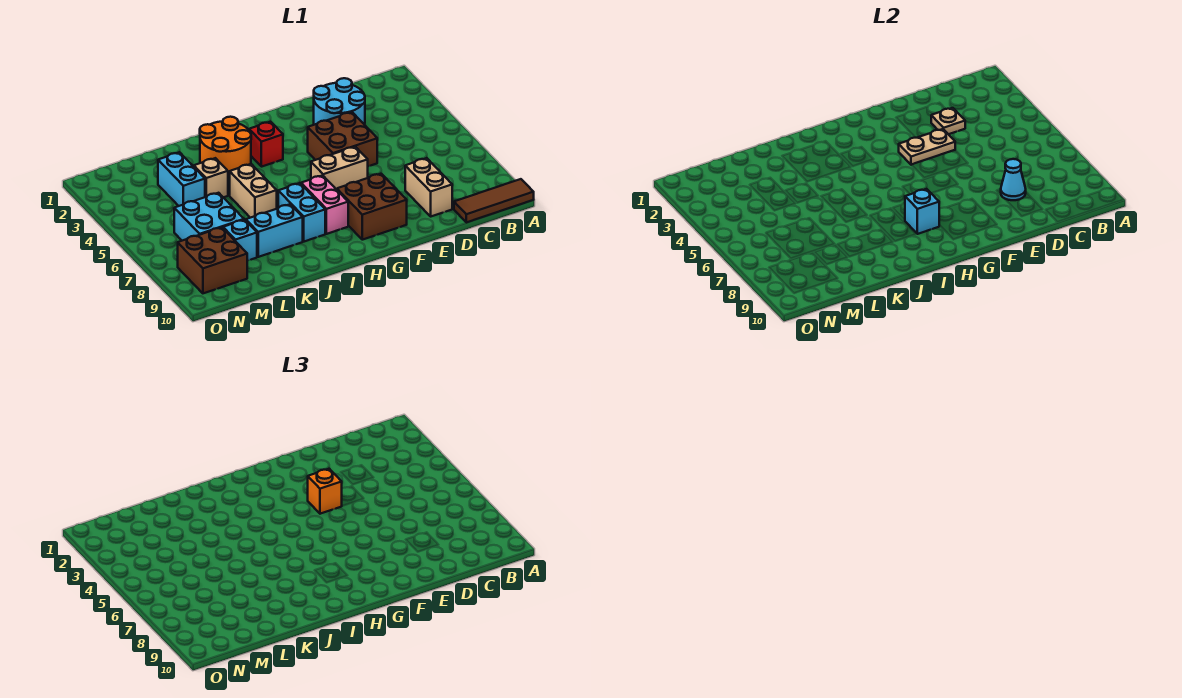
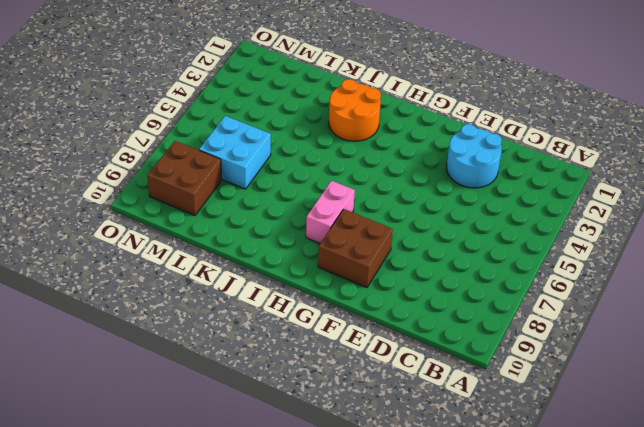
none -> brown 1x3 tile [454,179,534,222]
none -> tan 1x2 brick [405,158,452,216]
none -> brown 2x2 brick [308,112,377,166]

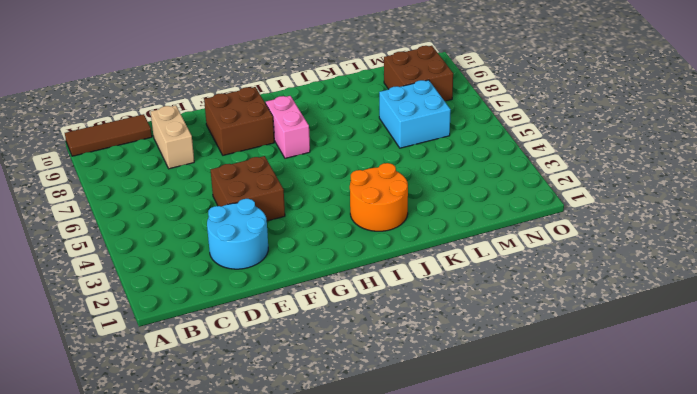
none -> tan 1x2 brick [311,147,368,190]
none -> red 1x1 brick [249,122,283,167]
none -> cyan 1x2 brick [278,183,325,242]

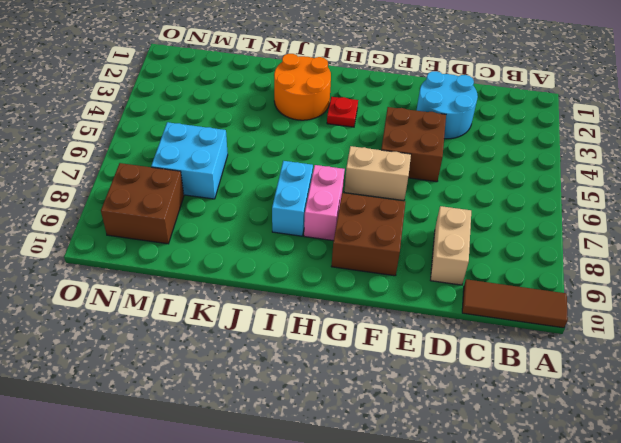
red 1x1 plate [327,97,358,127] -> red 1x1 brick [249,122,283,167]
none -> tan 1x2 brick [230,164,277,218]
none -> cyan 1x2 brick [246,204,303,257]
none -> tan 1x1 brick [194,158,228,197]

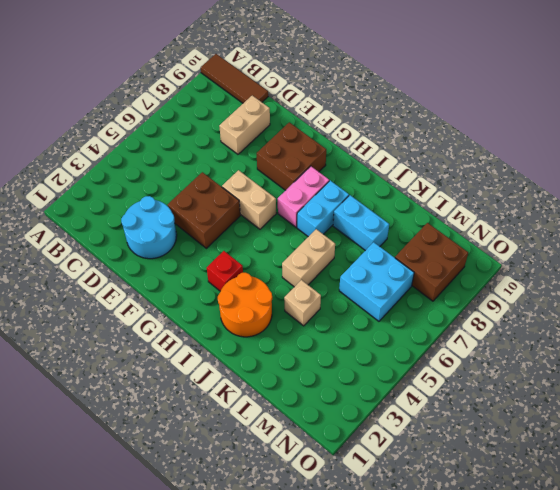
none -> cyan 1x2 brick [158,152,205,206]
none -> cyan 1x1 brick [223,220,257,261]
none -> tan 1x1 plate [931,108,965,134]

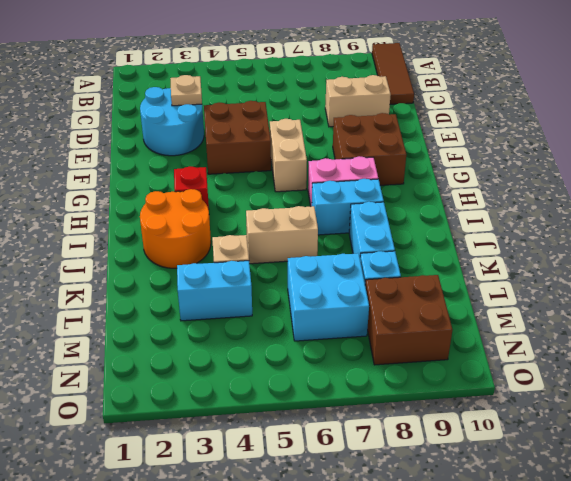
none -> cyan 1x1 cone [1001,159,1026,200]
none -> tan 1x2 plate [899,129,955,165]
none -> cyan 1x1 brick [905,189,939,234]

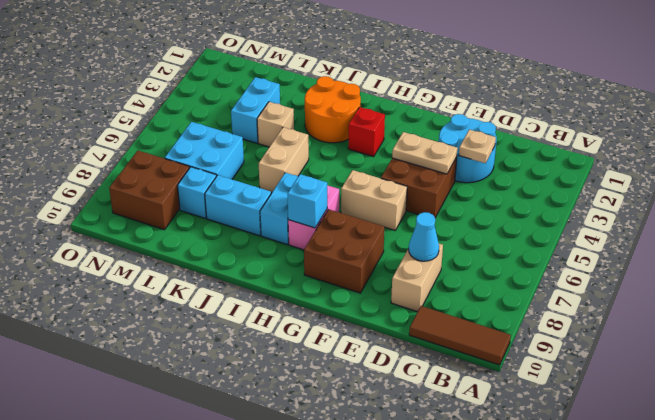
none -> orange 1x1 brick [308,469,342,514]

